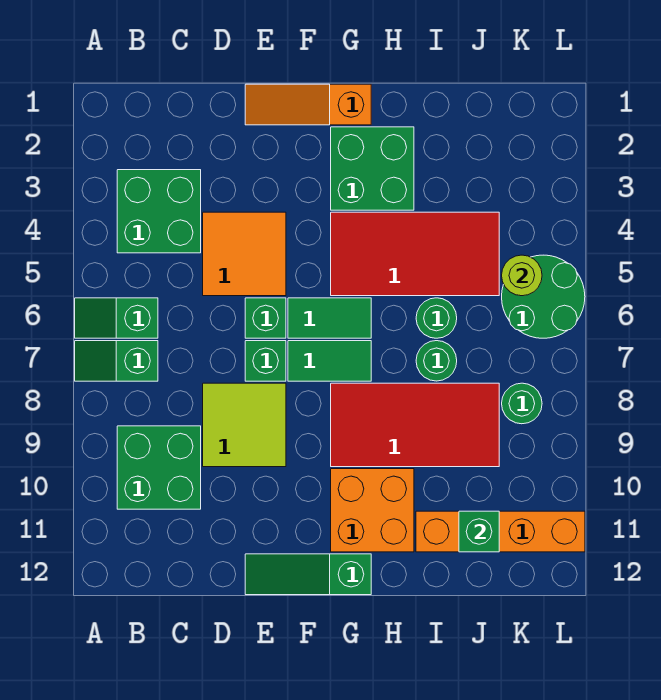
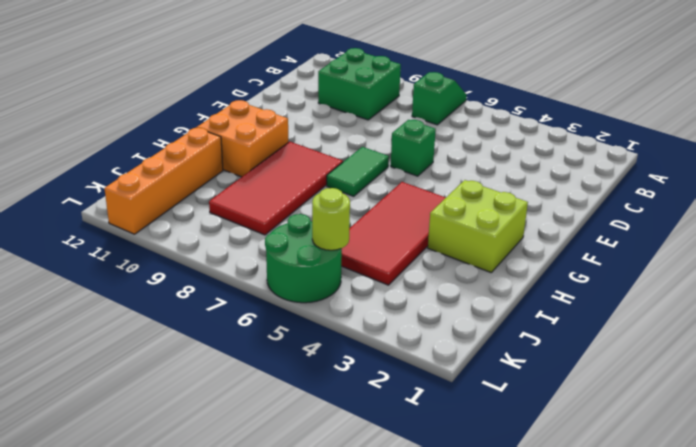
lime 2x2 brick [428,180,528,272] -> green 2x2 brick [331,127,414,210]
none -> green 1x2 slope [75,298,158,338]
none -> green 2x2 brick [117,170,201,253]
none -> orange 2x2 tile [203,212,286,296]

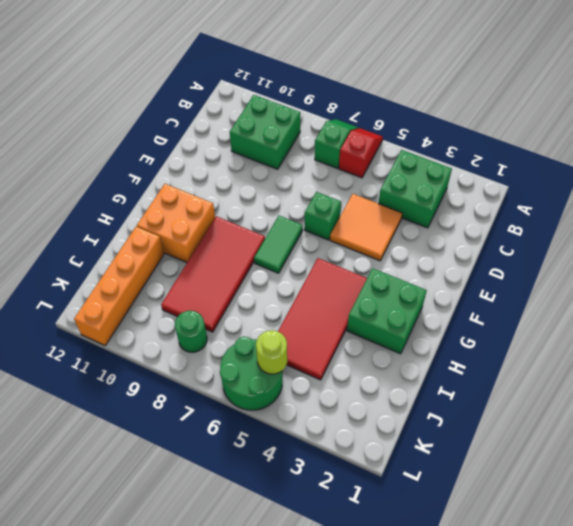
red 1x2 slope [339,128,383,178] -> green 1x2 slope [75,298,158,338]
none -> lime 2x2 tile [203,383,286,467]
none -> orange 1x3 slope [245,84,371,125]
none -> green 1x1 brick [245,341,286,381]

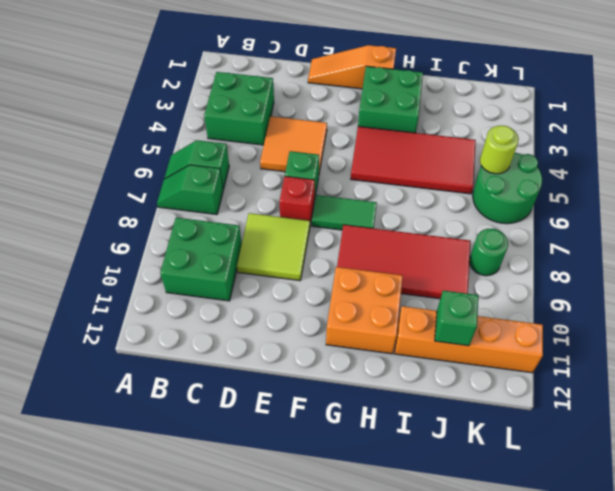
red 1x1 brick [279,176,315,224] -> green 1x1 brick [245,341,286,381]
none -> green 1x3 slope [245,554,371,595]
none -> green 1x2 tile [288,298,371,338]
none -> green 1x1 round brick [416,298,457,338]

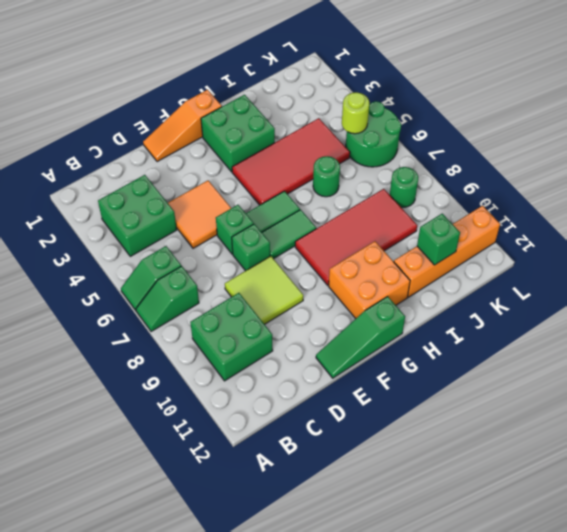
none -> green 1x1 round brick [416,341,457,381]

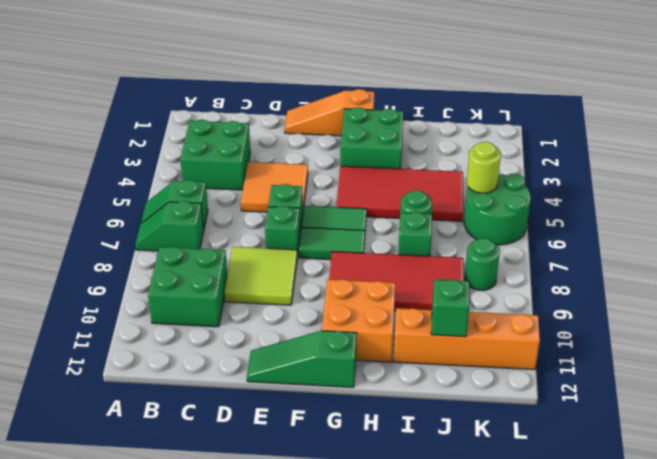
green 1x1 brick [398,212,432,256] -> green 1x1 round brick [416,341,457,381]

